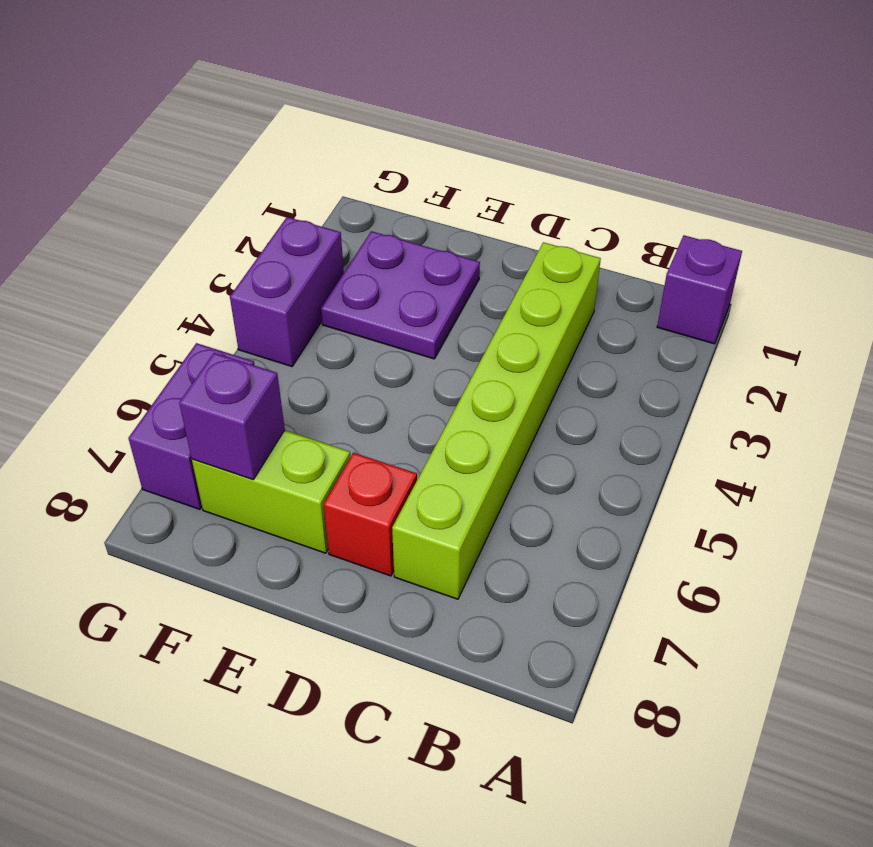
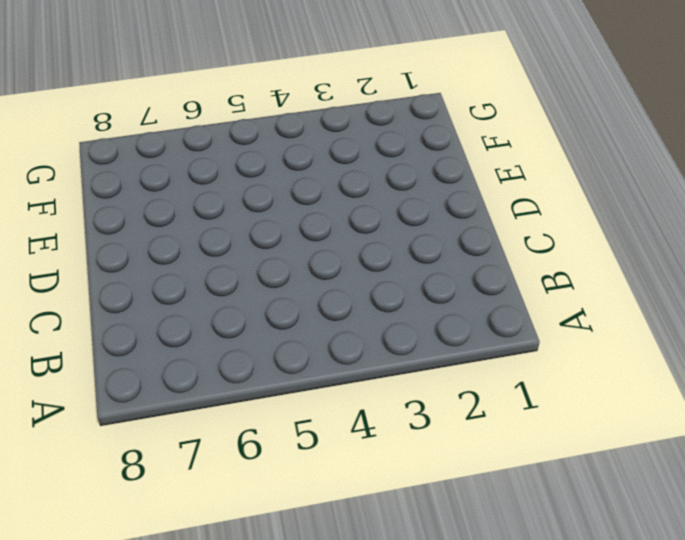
none -> purple 1x1 brick [657,235,742,344]
none -> lime 1x6 brick [392,242,601,599]

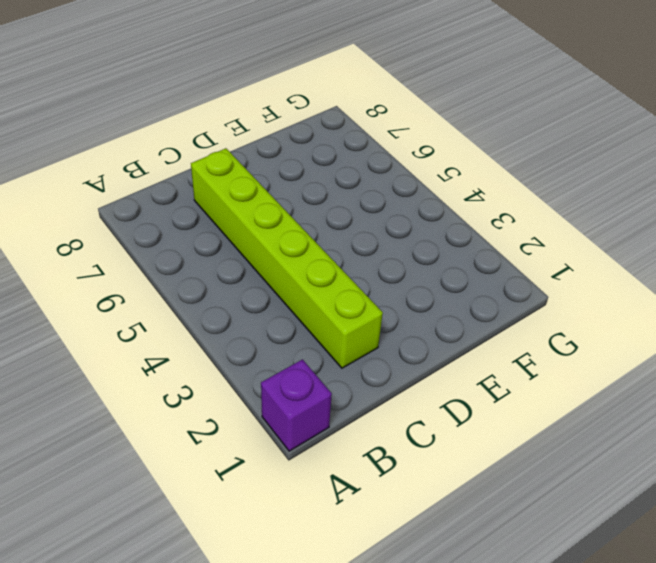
none -> red 1x1 brick [324,453,417,576]
none -> purple 2x2 plate [321,231,480,359]

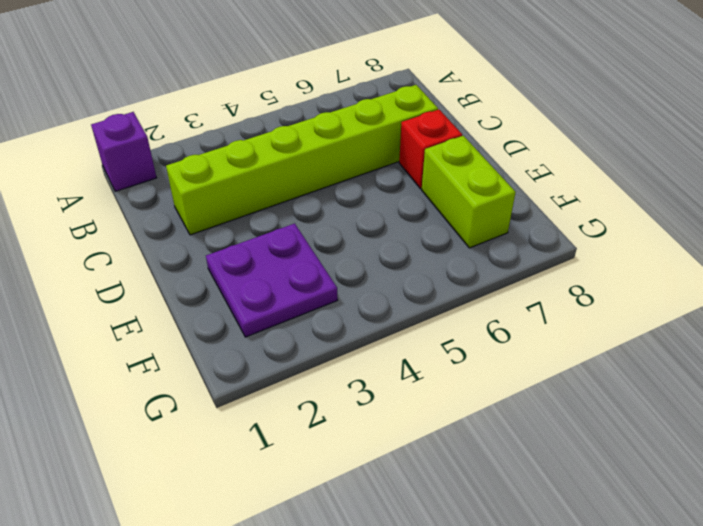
none -> purple 1x2 brick [230,217,344,367]
none -> purple 1x2 brick [128,343,254,509]

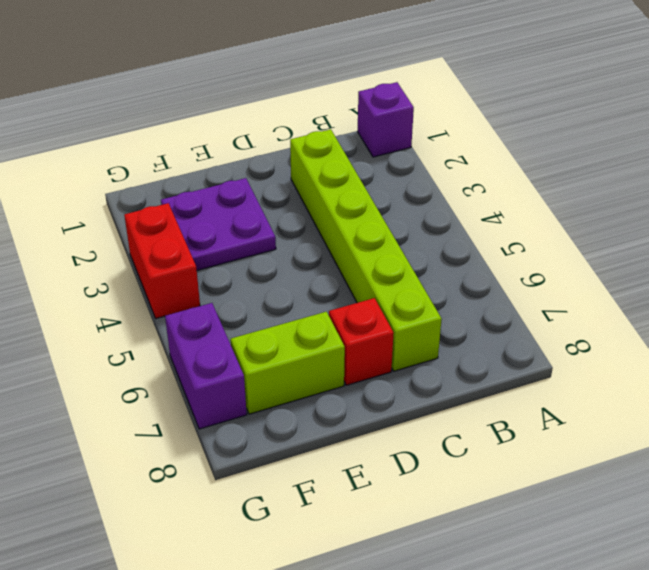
red 1x2 brick [124,203,200,318] -> purple 1x2 brick [230,217,344,367]
none -> purple 1x1 brick [179,353,285,479]

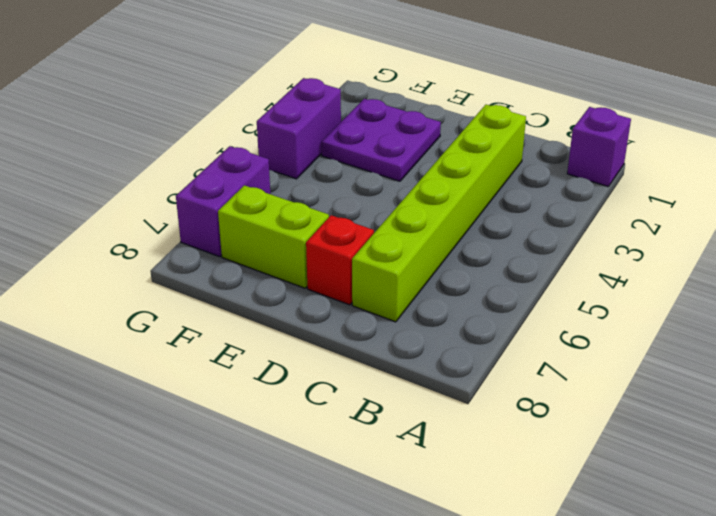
none -> purple 1x1 brick [179,353,285,479]

